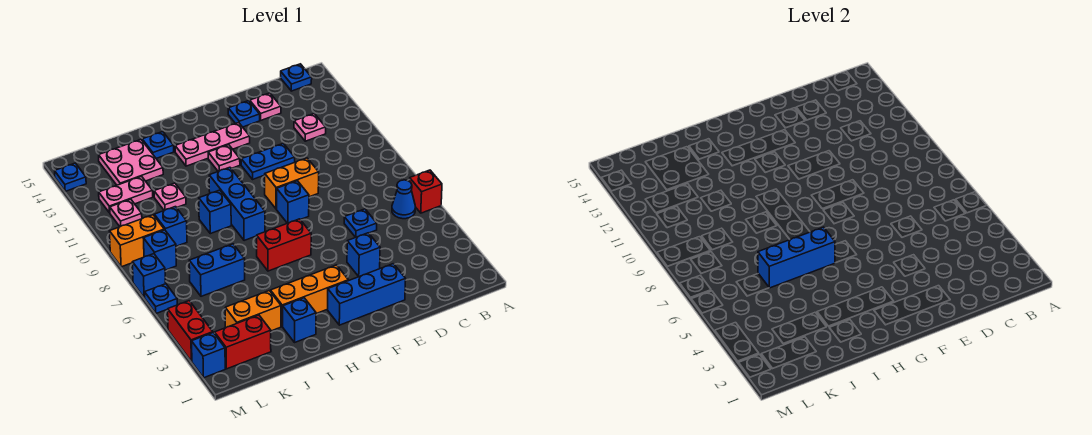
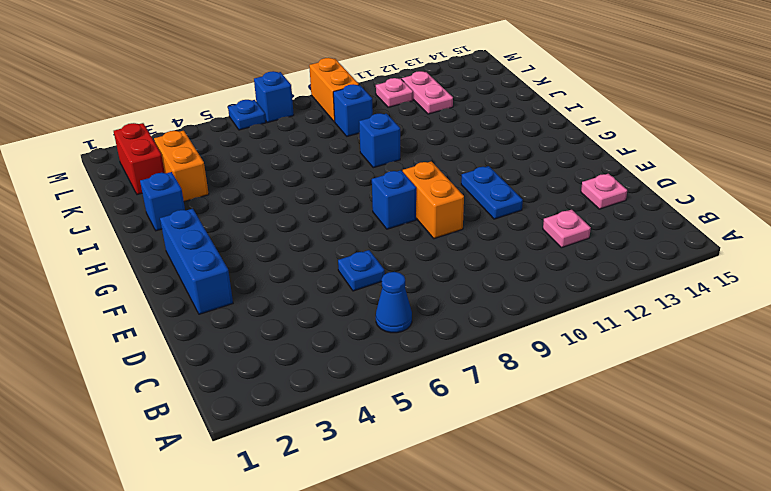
none -> red 1x1 brick [410,170,442,213]
none -> blue 1x1 plate [281,64,312,91]
none -> blue 1x1 brick [347,233,380,277]
none -> blue 1x1 plate [228,101,260,127]

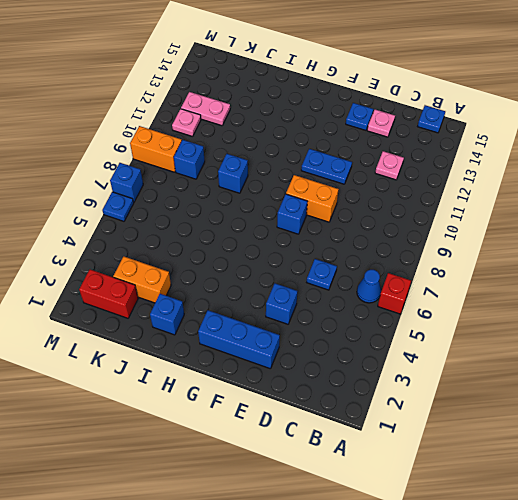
none -> pink 1x3 plate [175,123,250,166]
none -> orange 1x3 brick [271,265,348,326]
none -> red 1x2 brick [257,219,311,271]
none -> pink 1x1 plate [208,145,240,171]

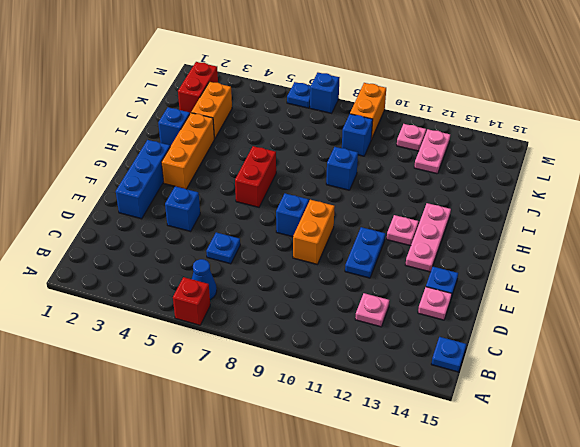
none -> blue 1x3 brick [209,167,265,241]
none -> blue 1x1 plate [142,132,174,158]
none -> blue 1x2 brick [189,244,245,296]
none -> pink 1x1 plate [154,183,186,210]

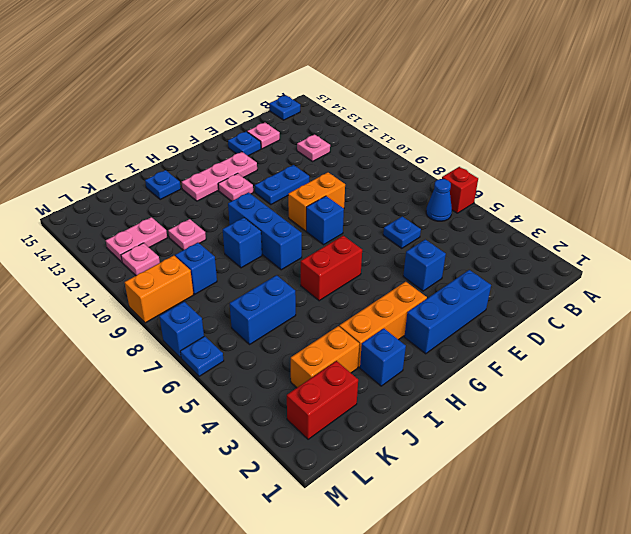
none -> pink 2x2 plate [99,140,163,185]
none -> blue 1x1 brick [143,230,176,270]
none -> blue 1x1 brick [192,333,225,378]
none -> red 1x2 brick [168,301,213,362]

